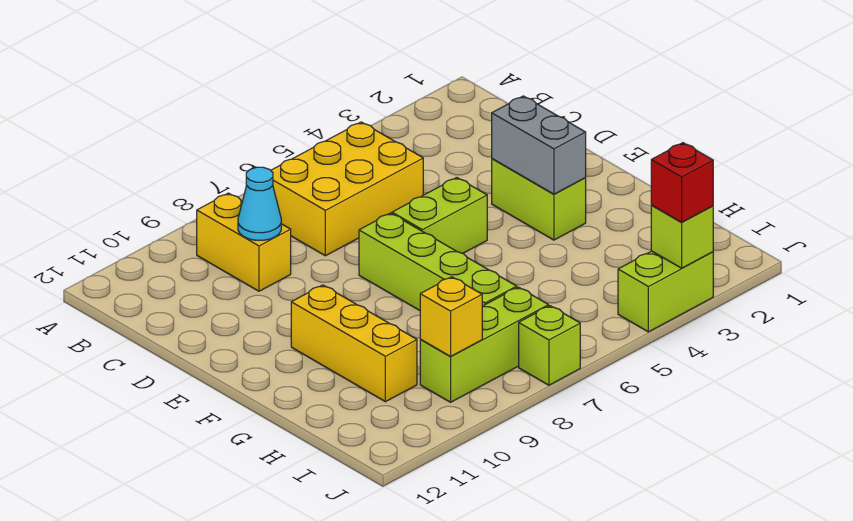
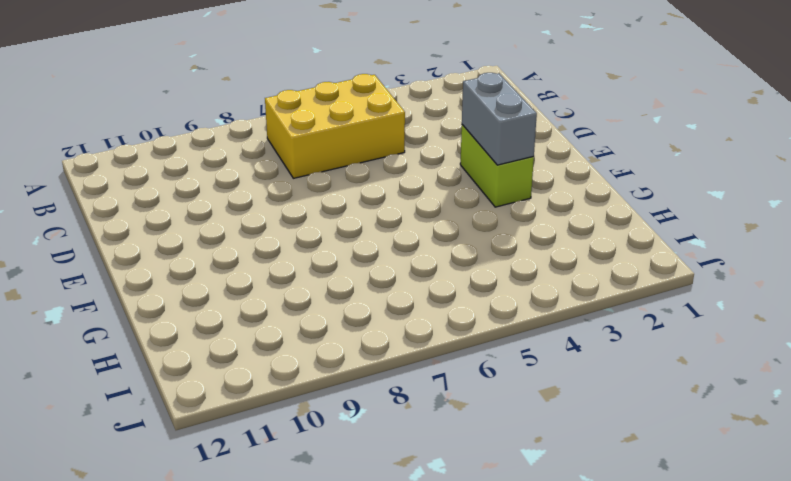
none -> yellow 1x2 brick [197,193,291,291]
none -> lime 1x2 brick [392,178,487,253]
none -> lime 1x4 brick [359,213,517,310]

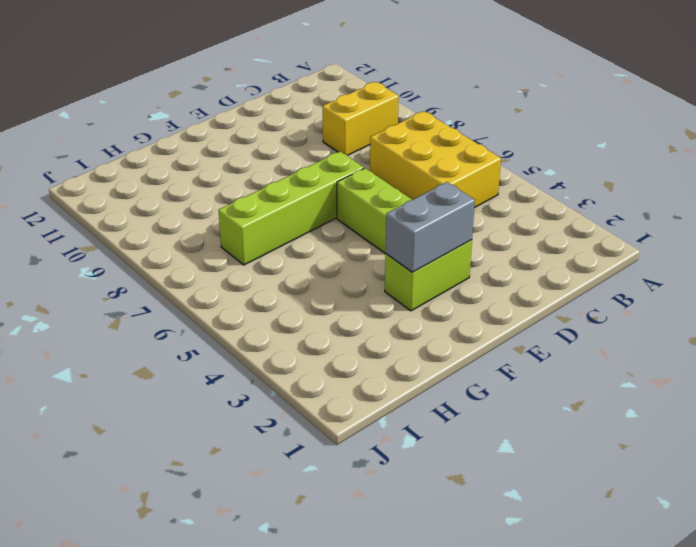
none -> yellow 1x3 brick [291,285,417,402]
none -> lime 1x3 brick [420,287,549,402]
none -> lime 1x2 brick [618,251,713,332]

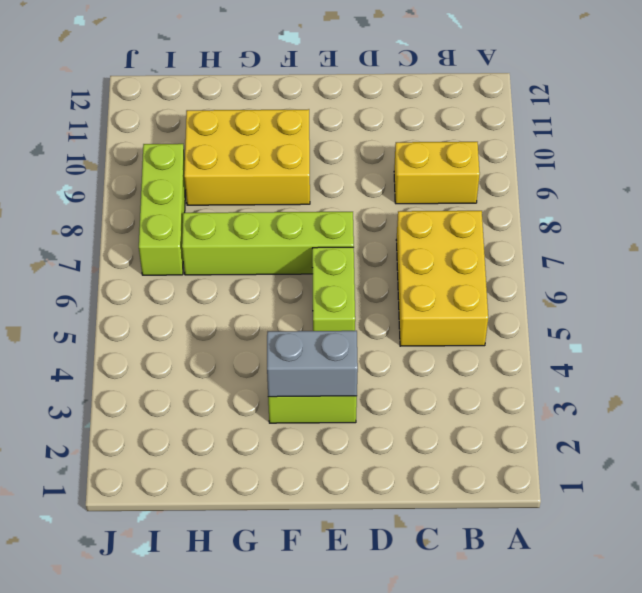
yellow 2x3 brick [184,109,310,205] -> yellow 1x3 brick [291,285,417,402]
none -> lime 1x2 brick [618,251,713,332]
none -> lime 1x1 brick [519,306,580,385]
none -> cyan 1x1 cone [238,167,281,240]

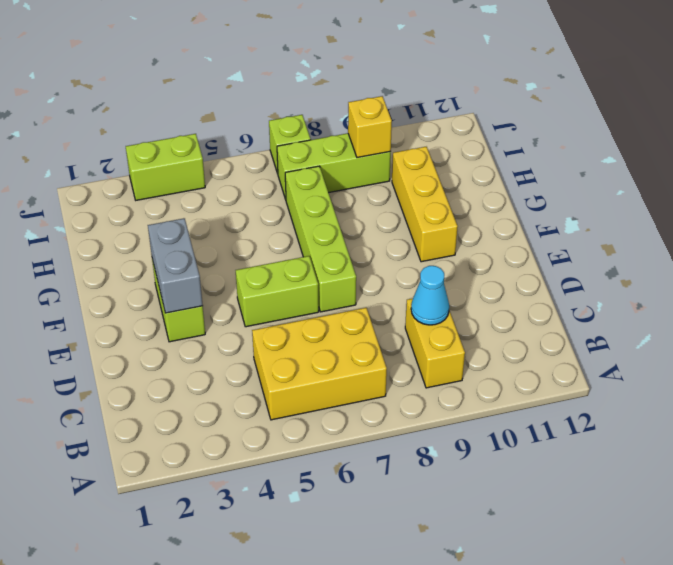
none -> lime 1x1 brick [651,206,713,268]
none -> red 1x1 brick [651,143,713,222]

